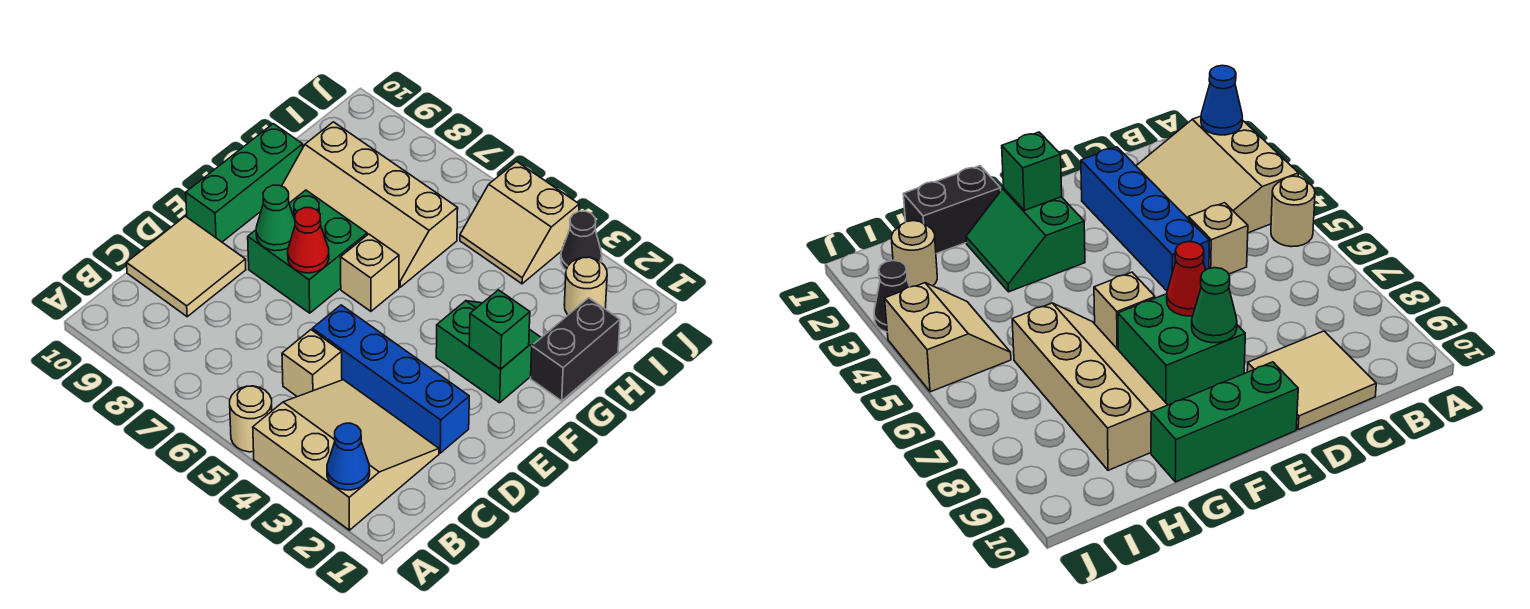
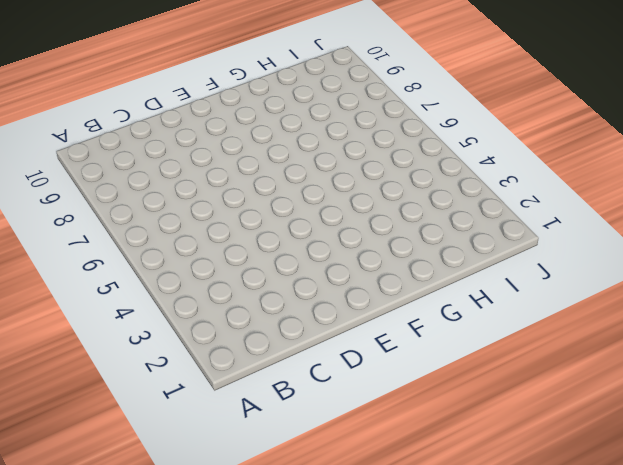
none -> tan 3x3 slope [253,380,439,530]
none -> tan 1x1 round brick [230,386,272,452]
none -> tan 1x1 brick [282,330,342,397]

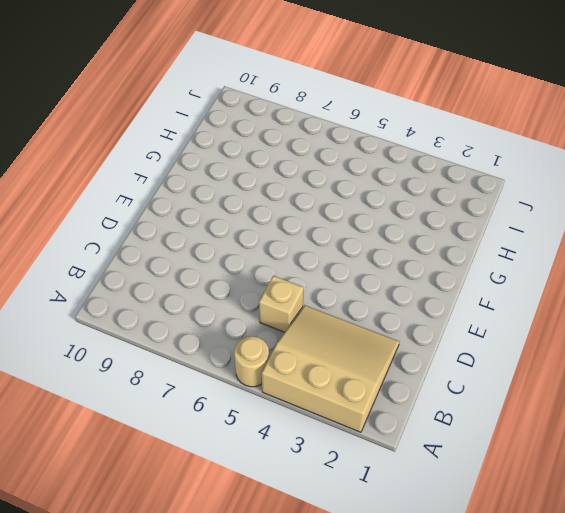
none -> tan 2x2 tile [127,216,246,317]
none -> blue 1x4 brick [312,305,469,453]
none -> green 2x2 brick [248,190,367,313]

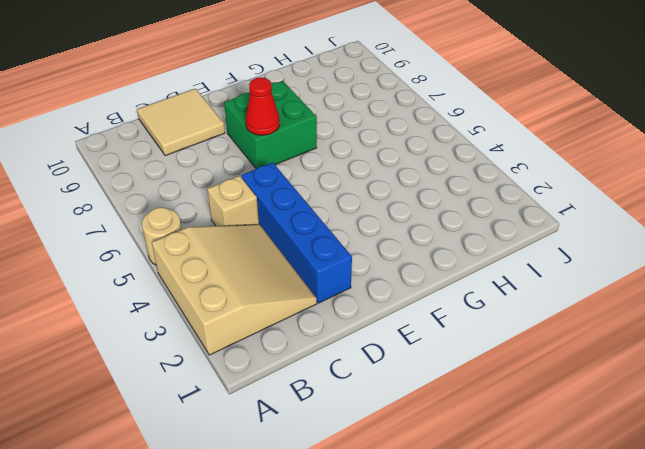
none -> green 1x3 brick [186,124,303,242]
none -> green 2x2 slope [436,301,541,403]
none -> tan 1x1 brick [341,234,399,311]

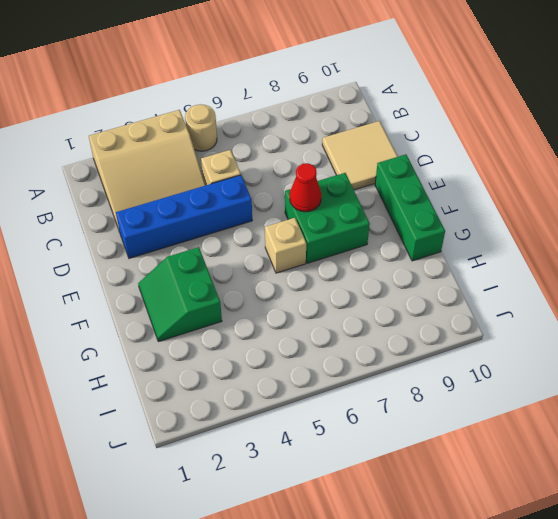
green 2x2 slope [138,247,222,342] -> green 2x2 slope turned to [436,301,541,403]
none -> black 1x2 brick [531,298,620,401]
none -> tan 2x4 slope [282,122,458,287]
none -> tan 1x1 round brick [564,257,607,315]

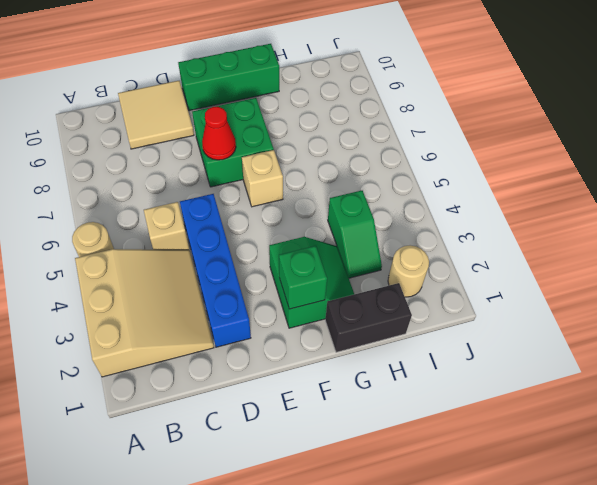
green 1x2 slope [328,191,382,278] -> none
none -> tan 2x4 slope [282,122,458,287]
none -> tan 2x2 slope [460,162,579,284]
none -> black 1x1 cone [561,211,602,270]

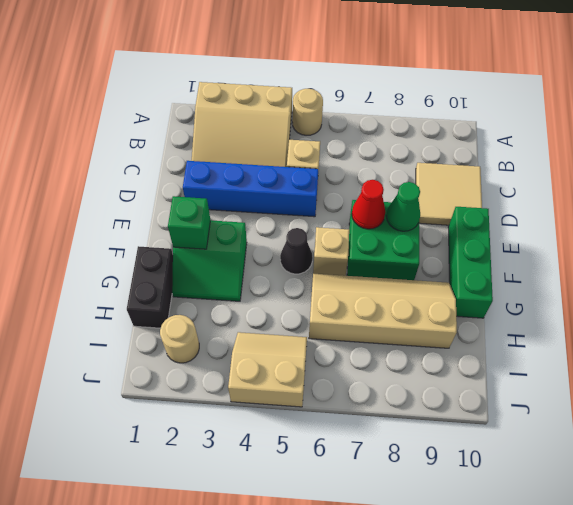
black 1x1 cone [280,228,313,274] -> black 1x1 cone moved to [561,211,602,270]
none -> blue 1x1 cone [327,423,370,490]

